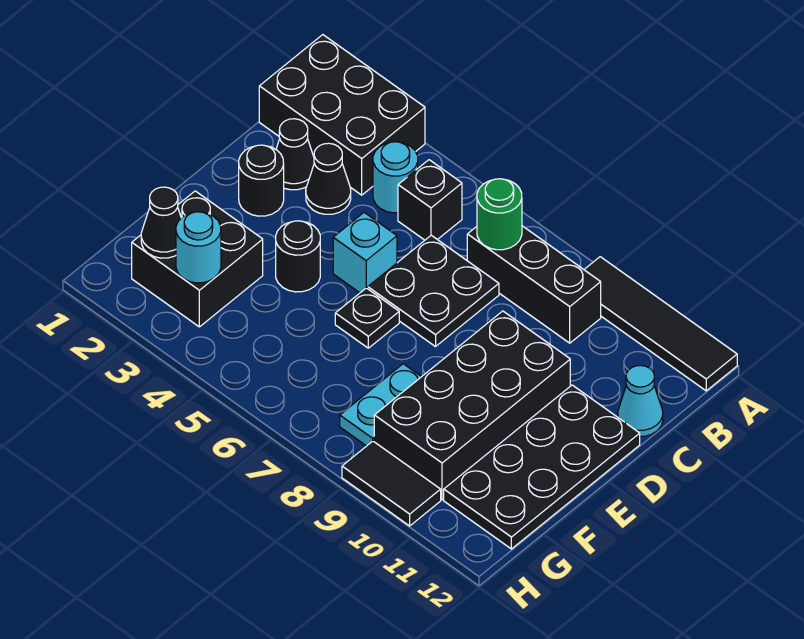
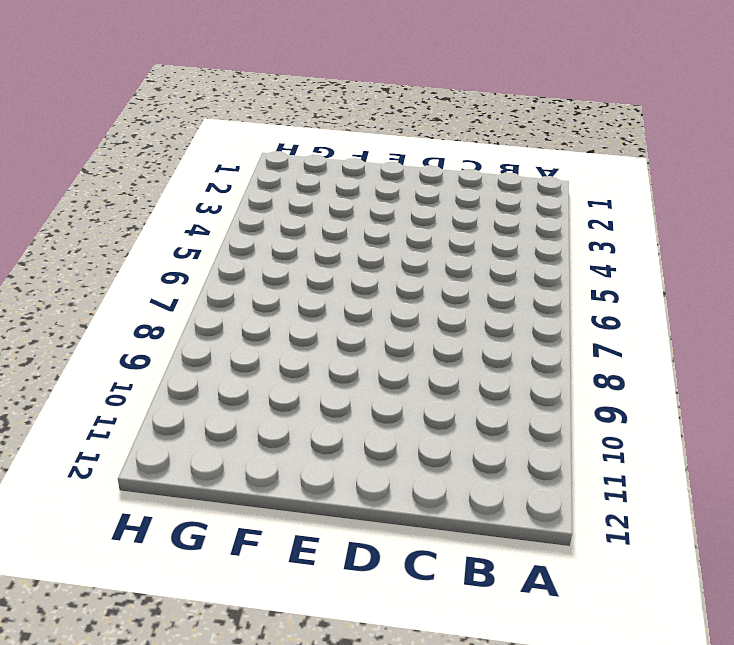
none -> black 2x3 brick [259,35,425,195]
none -> black 1x4 tile [584,257,737,391]
none -> cyan 1x1 round brick [373,142,418,213]

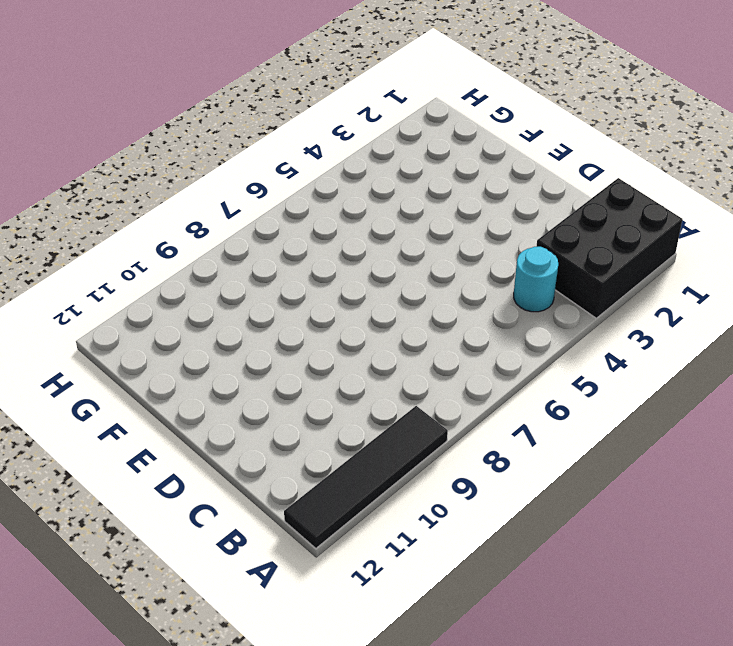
none -> black 1x1 brick [398,160,462,240]
none -> black 1x3 brick [467,226,601,343]
none -> black 1x1 cone [276,119,314,190]

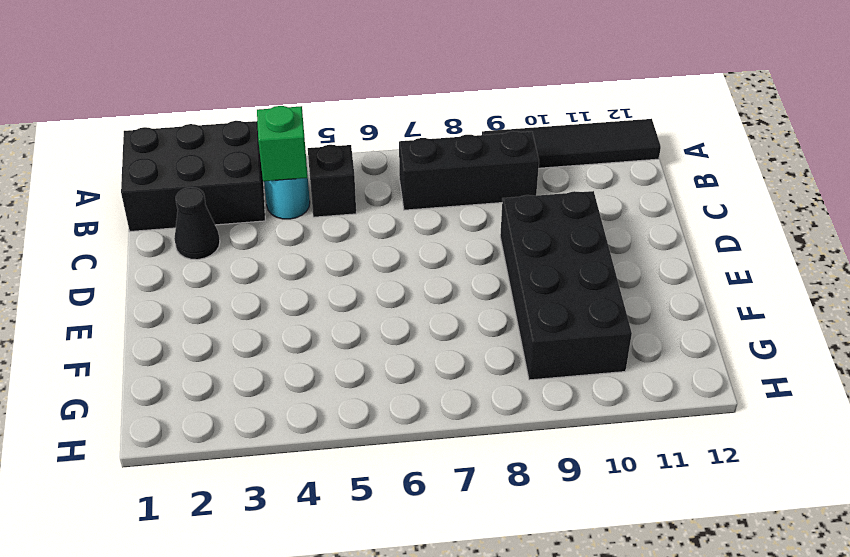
green 1x1 brick [257,106,308,181] -> none
none -> black 1x1 cone [306,143,351,214]
none -> black 2x2 plate [368,235,499,347]
none -> cyan 1x1 cone [618,366,663,436]

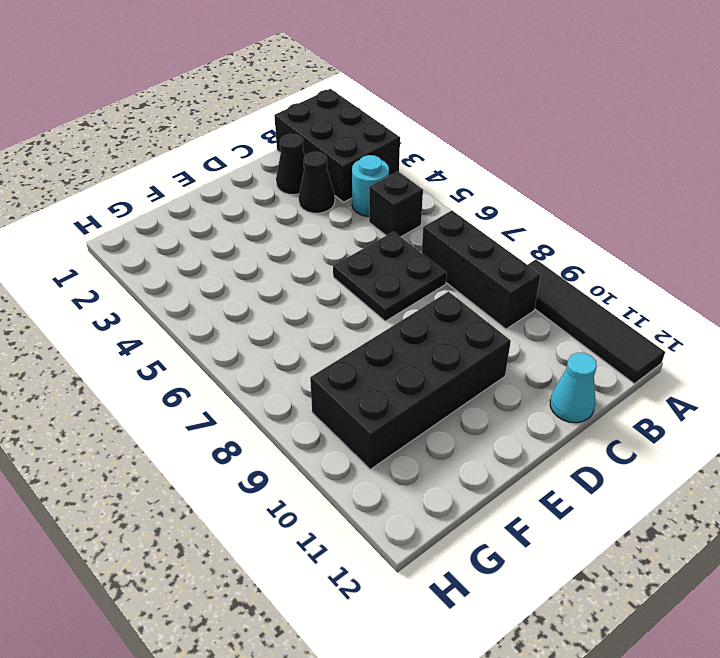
none -> black 1x1 round brick [239,145,284,216]
none -> cyan 1x1 brick [333,212,397,293]
none -> black 2x4 plate [444,385,640,549]

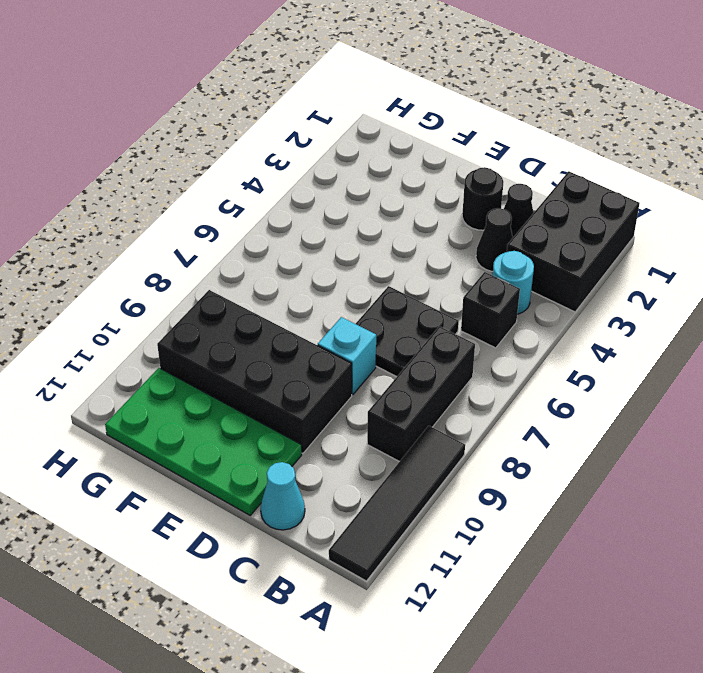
cyan 1x1 brick [318,317,376,395] -> cyan 1x1 brick moved to [333,212,397,293]
green 2x4 plate [105,368,302,515] -> black 2x4 plate [444,385,640,549]
none -> black 1x1 round brick [276,221,320,292]
none -> black 1x1 plate [335,288,399,348]
none -> black 2x2 brick [132,191,263,327]

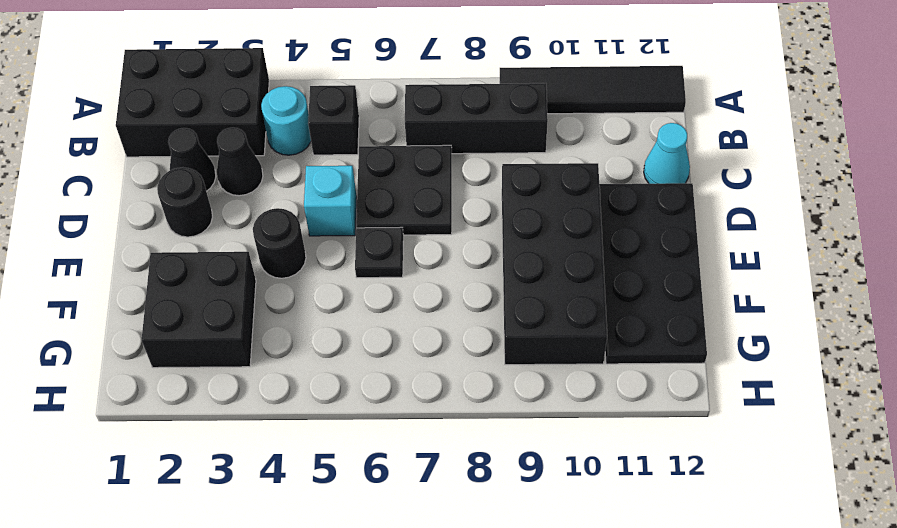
none -> cyan 1x2 plate [340,364,421,446]
none -> black 1x2 tile [342,441,441,526]
none -> green 1x1 round brick [477,179,522,250]

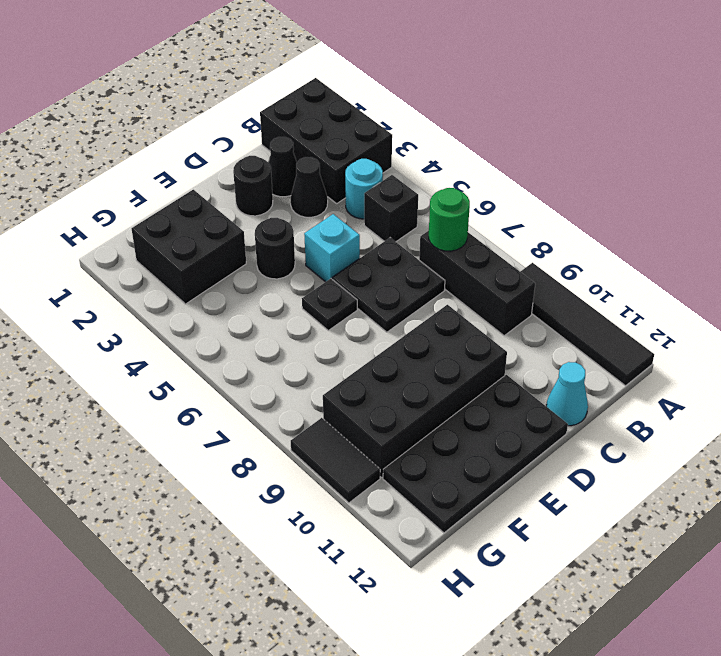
none -> cyan 1x2 plate [340,364,421,446]
none -> black 1x1 cone [141,187,181,258]
none -> cyan 1x1 round brick [176,212,221,283]

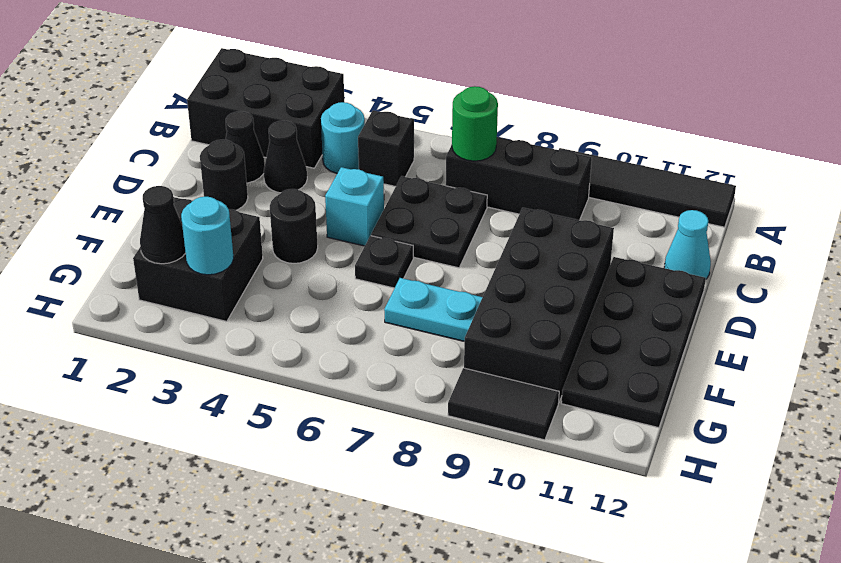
cyan 1x2 plate [384,278,482,341] -> cyan 1x2 plate turned to [340,364,421,446]

